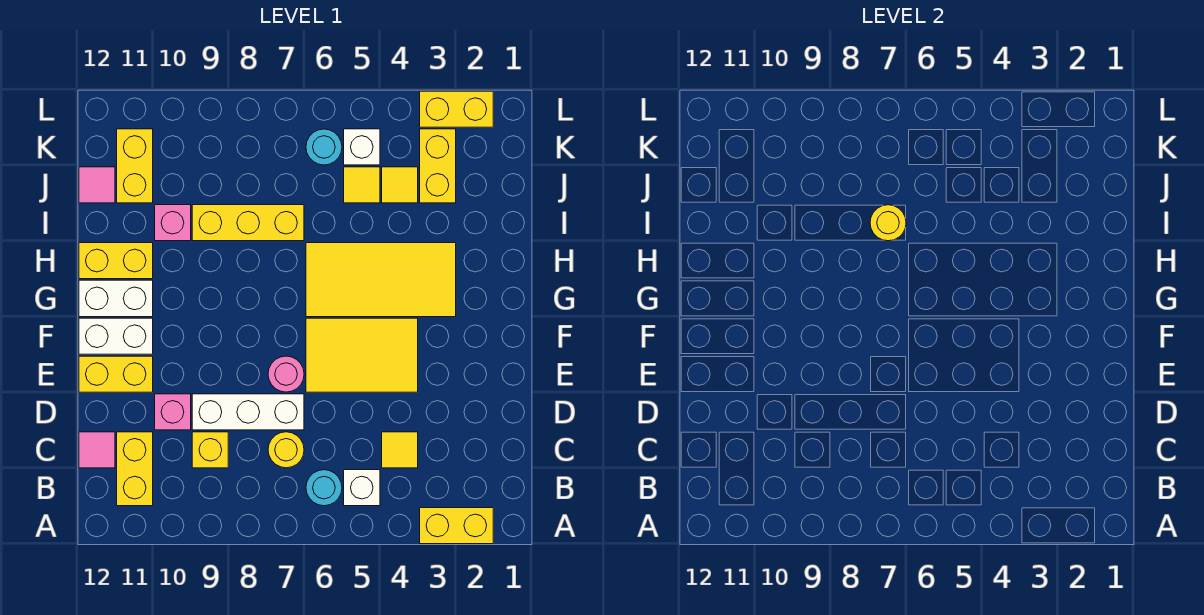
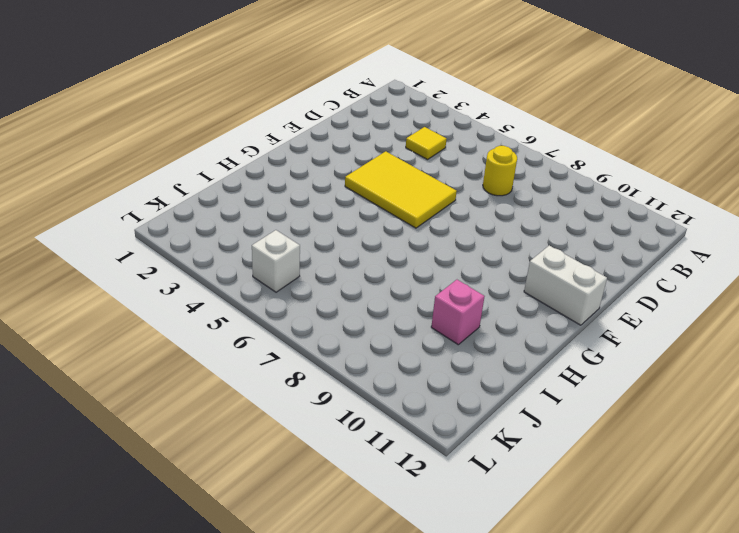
none -> yellow 1x2 brick [420,508,493,544]
none -> white 1x1 brick [344,470,380,506]
none -> cyan 1x1 round brick [306,470,342,506]

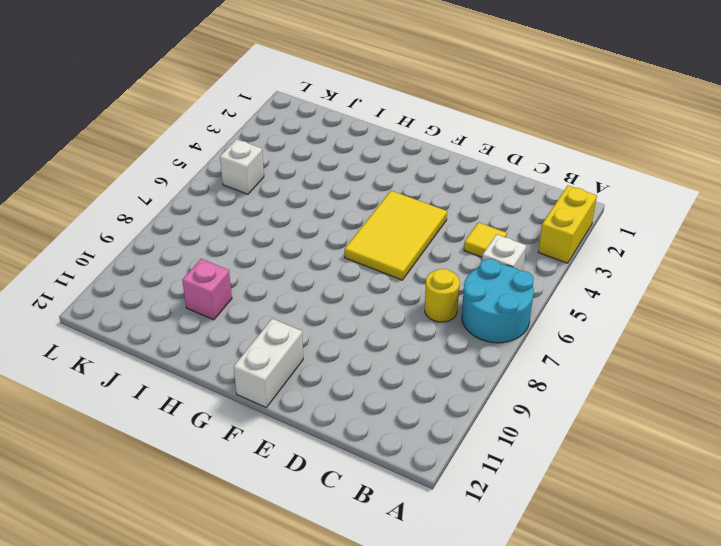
cyan 2x2 round brick [462,259,534,343] -> cyan 1x1 round brick [306,470,342,506]
none -> yellow 1x2 brick [117,432,153,506]
none -> yellow 1x1 brick [192,432,228,468]
none -> pink 1x1 tile [79,432,115,468]

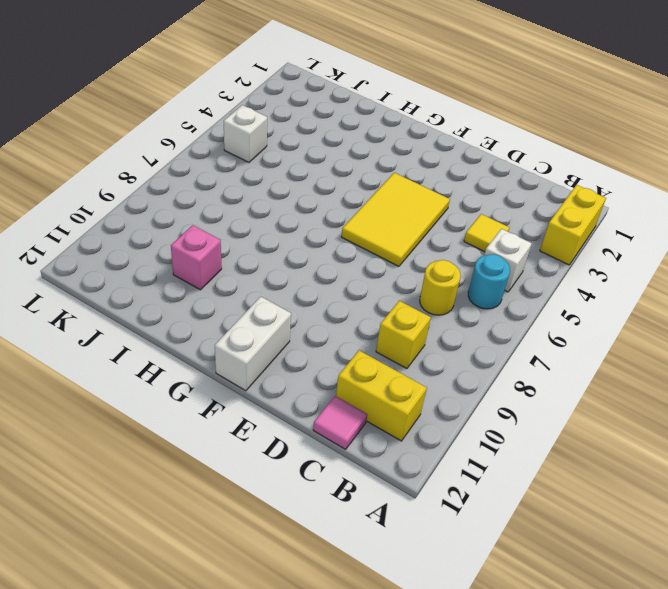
none -> white 1x3 brick [192,394,304,430]
none -> pink 1x1 brick [155,394,191,430]
none -> pink 1x1 round brick [268,356,304,392]

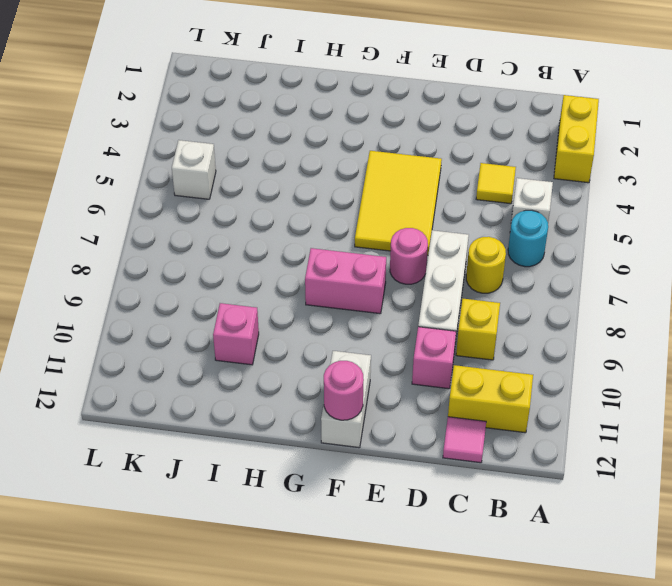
pink 1x2 brick [305,248,386,314] -> none
pink 1x1 round brick [324,361,364,420] -> none
none -> yellow 1x2 brick [79,356,153,392]
none -> yellow 2x4 tile [306,243,456,317]
none -> white 1x2 brick [79,280,153,317]

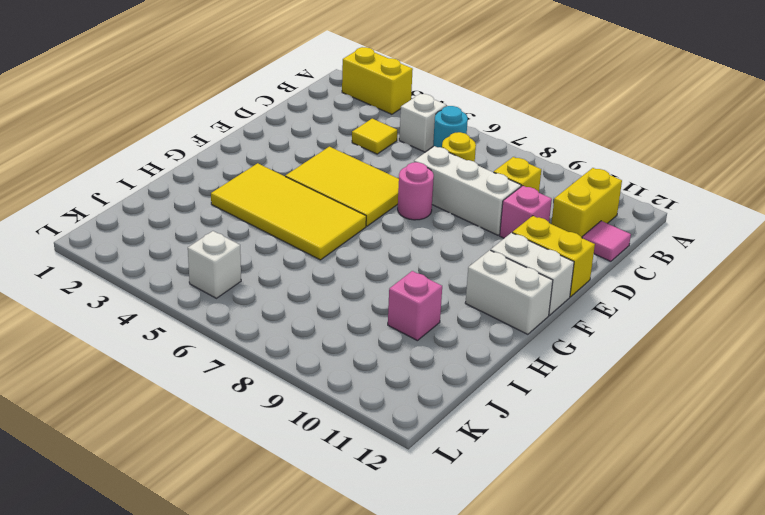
none -> yellow 1x2 brick [79,243,153,279]
none -> yellow 1x3 brick [192,205,304,241]
none -> yellow 1x2 brick [420,129,456,203]

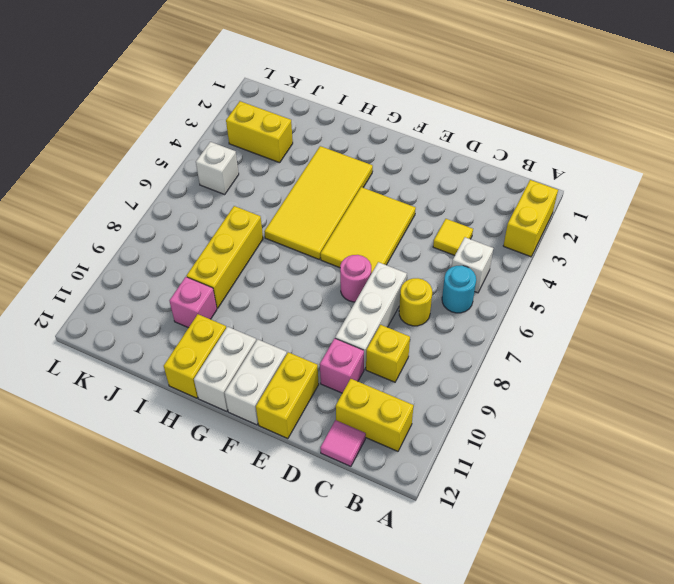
none -> yellow 1x1 tile [382,167,418,203]
none -> yellow 1x1 tile [344,167,380,203]
none -> yellow 1x2 brick [117,129,153,203]

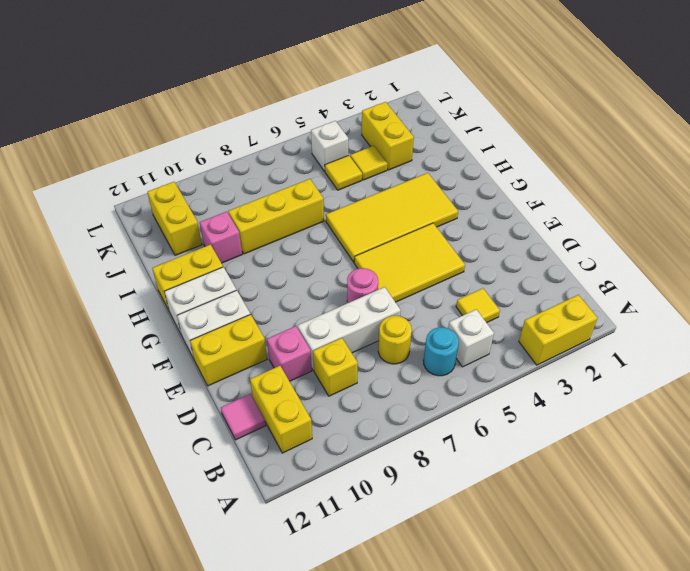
none -> pink 1x1 tile [79,167,115,203]
none -> cyan 1x1 round brick [306,129,342,165]
none -> yellow 1x2 brick [420,91,493,127]

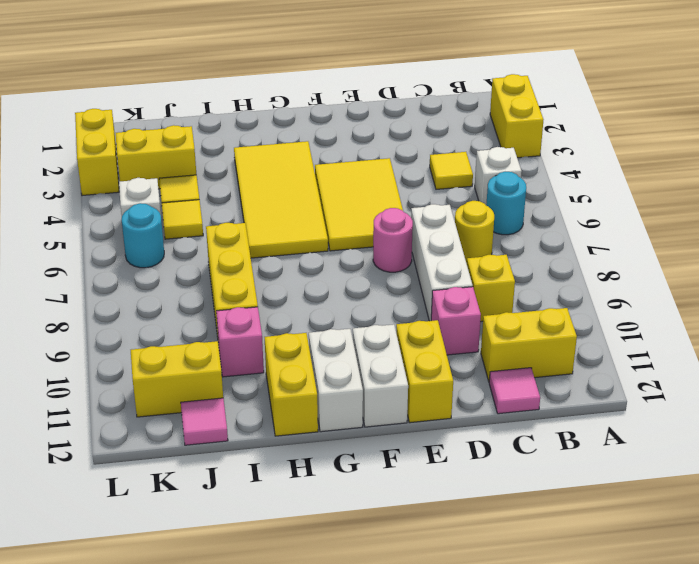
none -> yellow 1x1 round brick [870,205,906,241]

